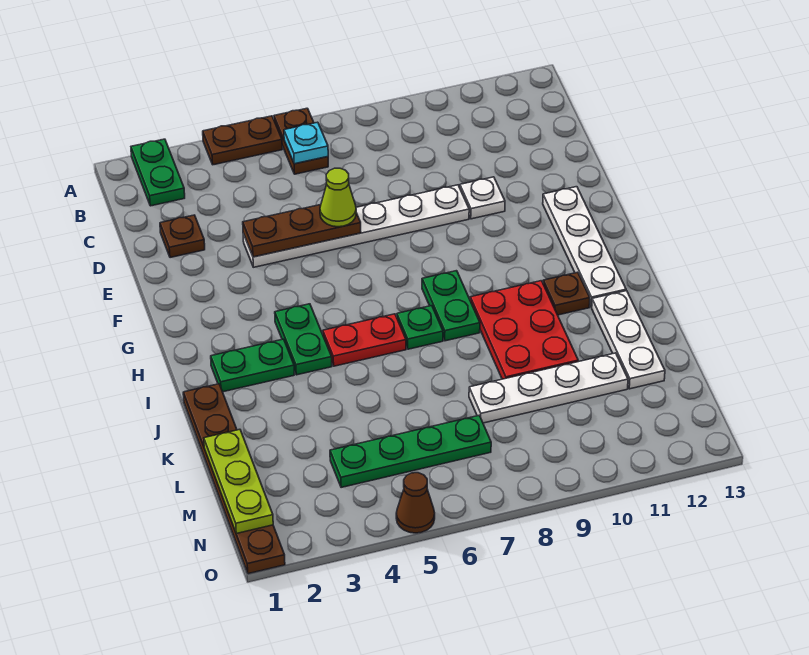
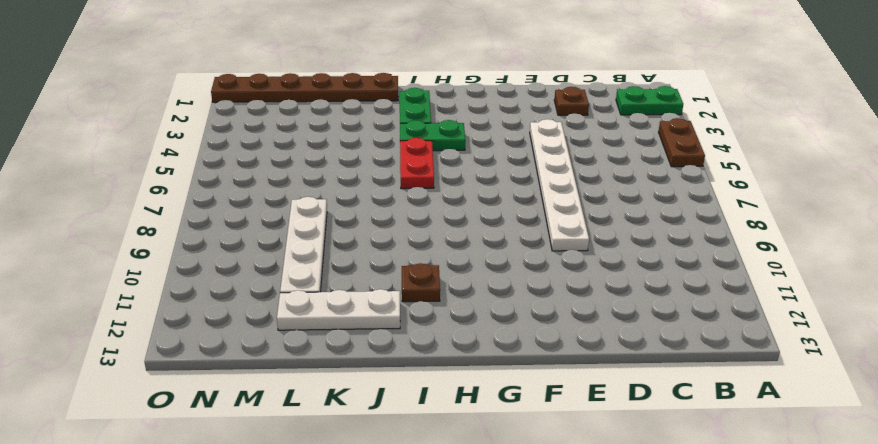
none -> brown 1x2 plate [274,108,328,174]
none -> white 1x1 plate [460,177,505,219]
none -> white 1x4 plate [543,187,626,307]

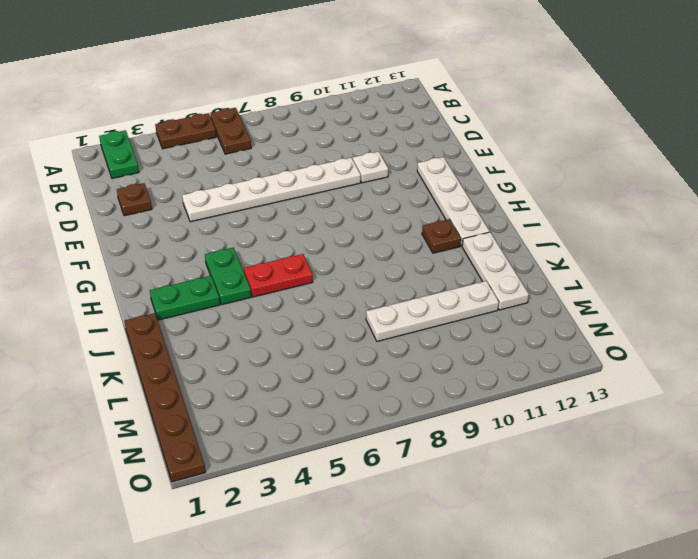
none -> green 1x2 plate [422,271,480,341]
none -> green 1x1 plate [397,306,443,349]
none -> red 2x3 plate [470,281,578,379]

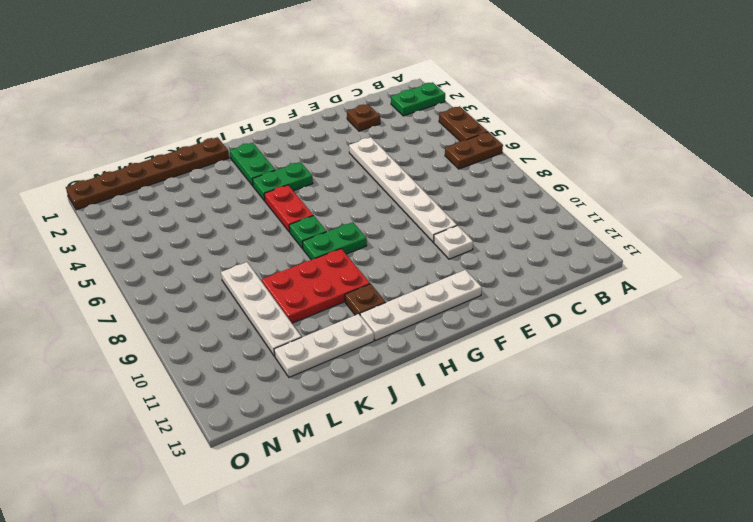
none -> green 1x4 plate [330,416,491,488]
none -> brown 1x1 cone [396,473,435,533]
none -> cyan 1x1 plate [284,122,328,164]

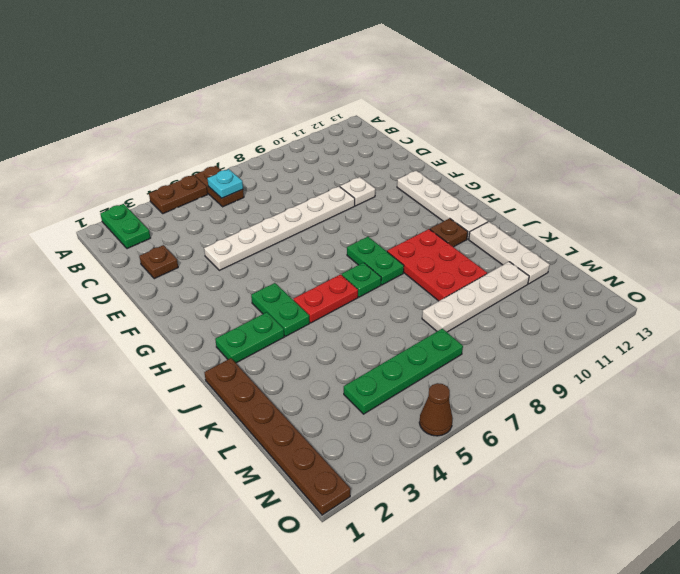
none -> brown 1x3 plate [243,205,361,257]
none -> lime 1x3 plate [204,429,273,534]
none -> lime 1x1 cone [320,168,356,227]

